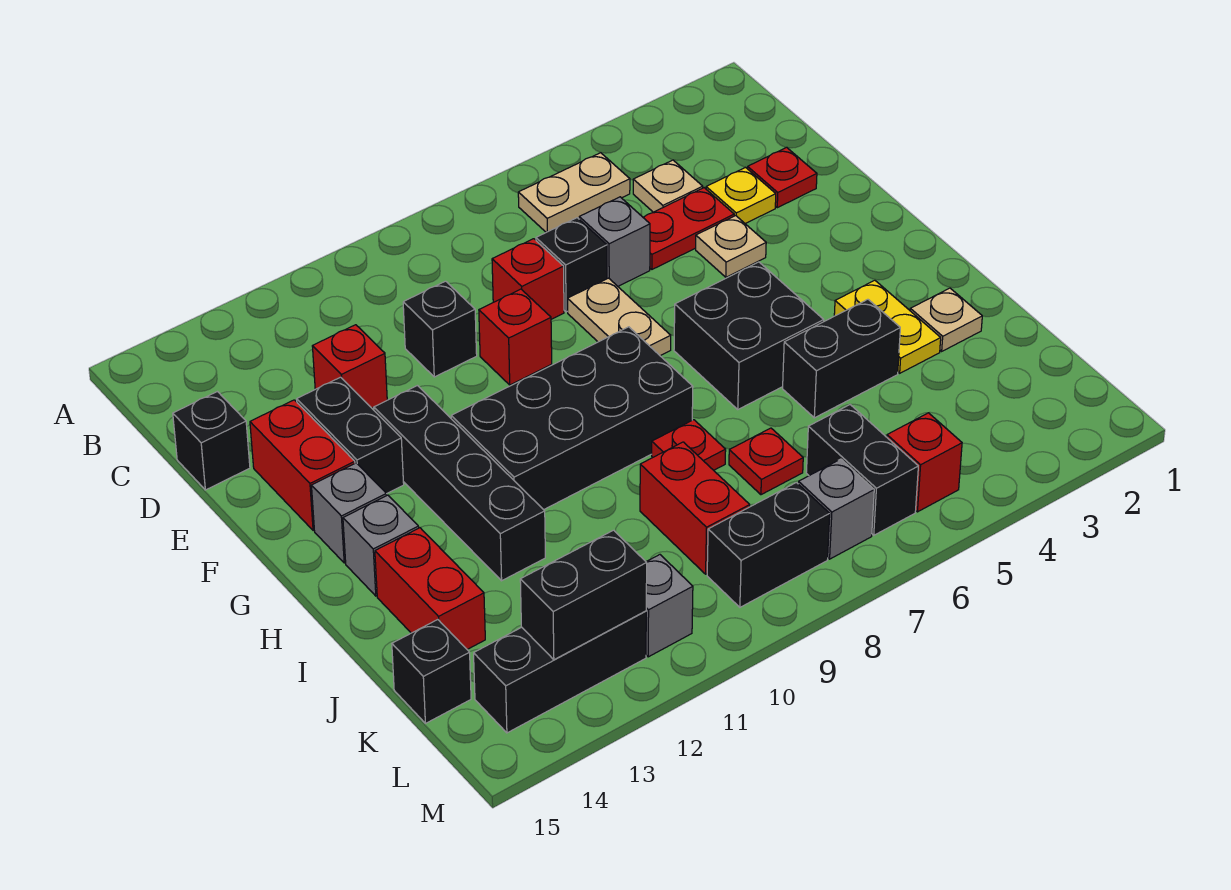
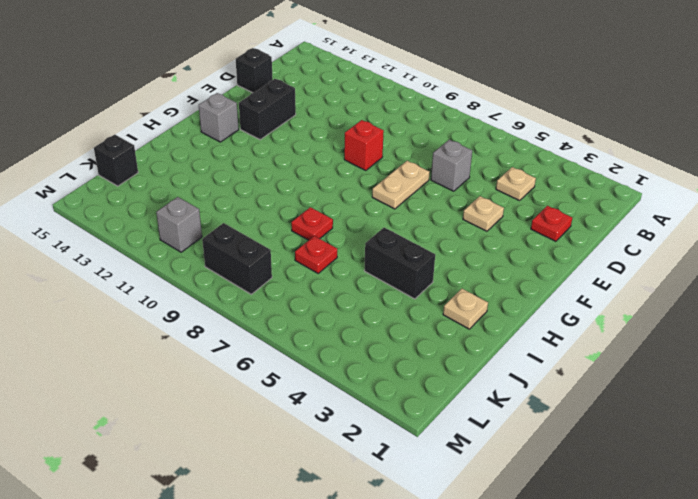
none -> tan 1x2 plate [518,153,630,232]
none -> yellow 1x1 plate [706,167,776,224]
none -> red 1x2 plate [643,188,734,269]
none -> black 1x1 brick [536,218,607,312]

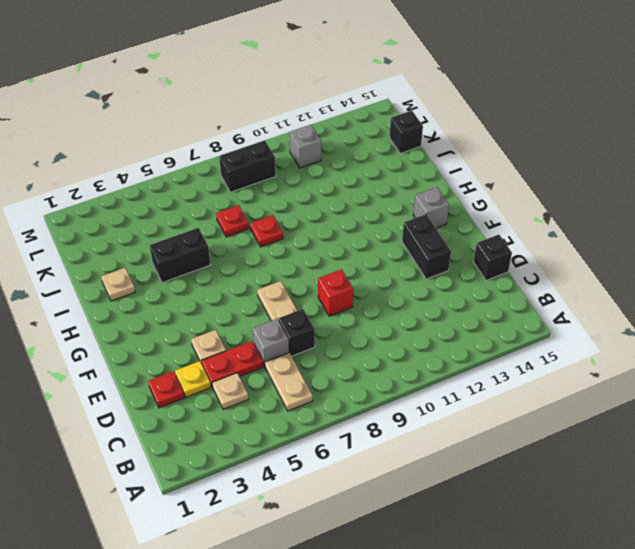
tan 1x2 plate [265,353,313,411] -> tan 1x2 plate turned to [518,153,630,232]
none -> red 1x1 brick [492,239,564,319]
none -> black 1x1 brick [403,281,477,377]
none -> red 1x1 brick [312,325,387,408]
none -> red 1x2 brick [250,400,355,531]

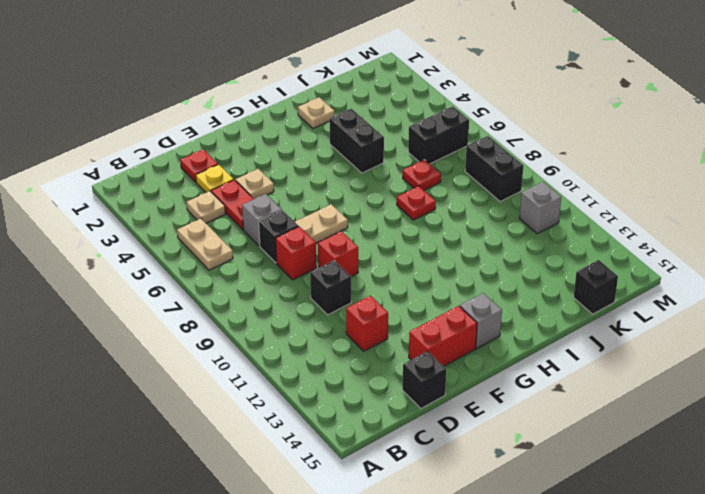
none -> black 1x2 brick [297,377,404,494]
none -> black 1x4 brick [374,386,545,581]
none -> black 2x2 brick [674,262,824,409]
none -> black 2x4 brick [451,327,693,510]

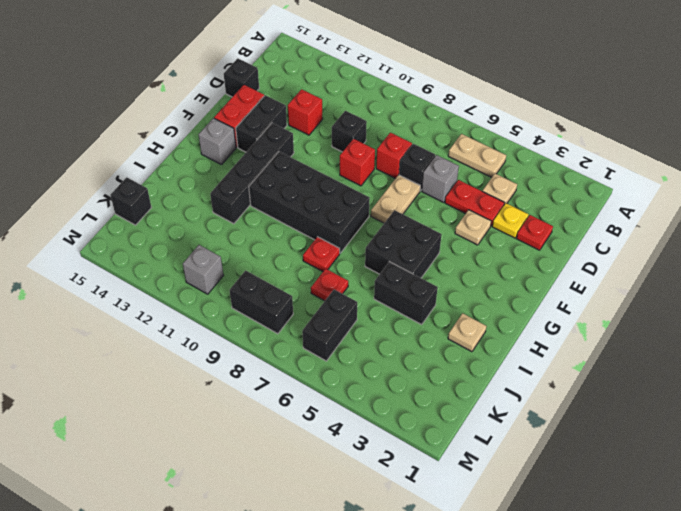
none -> yellow 1x2 plate [834,280,941,373]
none -> grey 1x1 brick [343,495,419,596]
none -> red 1x2 brick [375,528,485,649]
none -> red 1x2 brick [640,442,750,574]

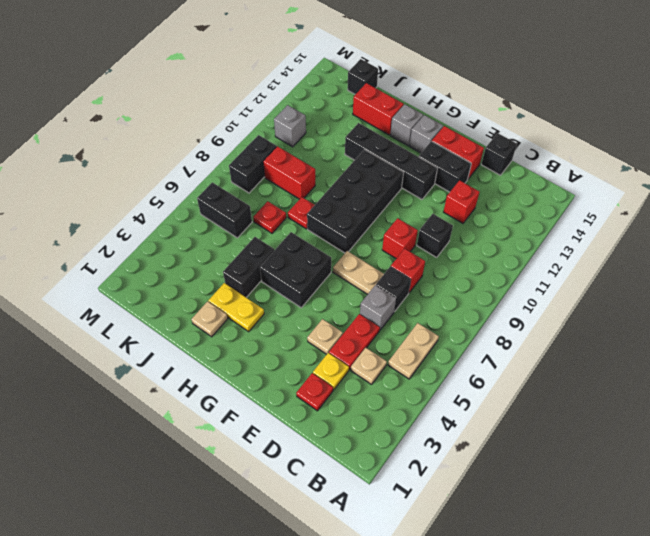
none -> red 1x1 brick [887,413,962,512]
none -> grey 1x1 brick [798,459,874,559]
none -> black 1x3 brick [474,611,646,733]
none -> black 1x2 brick [520,530,647,660]

